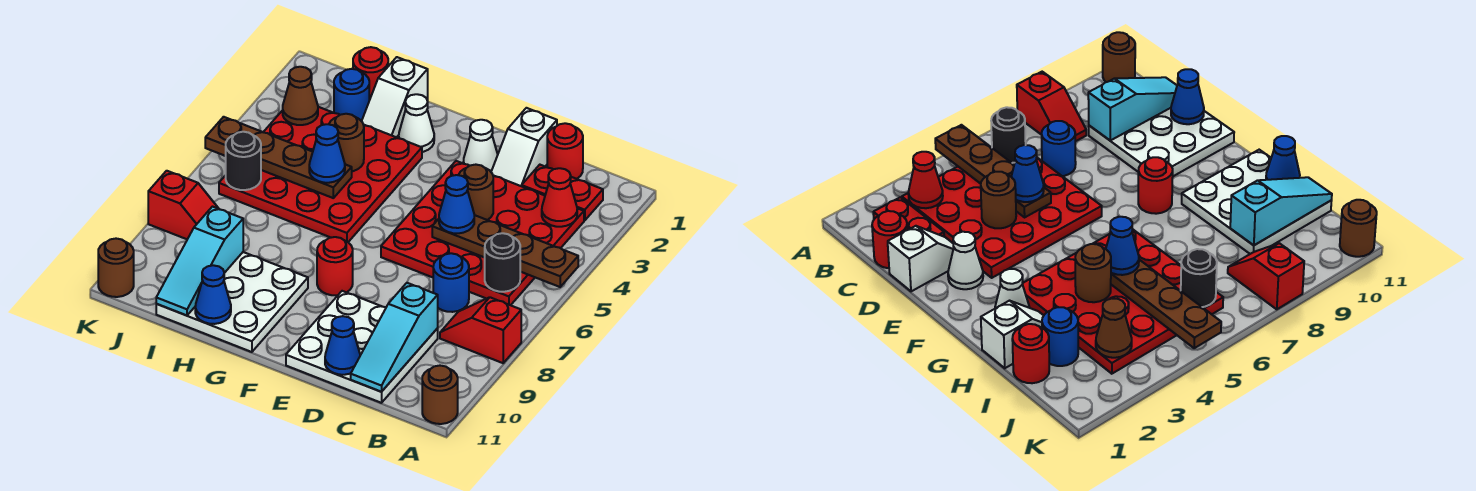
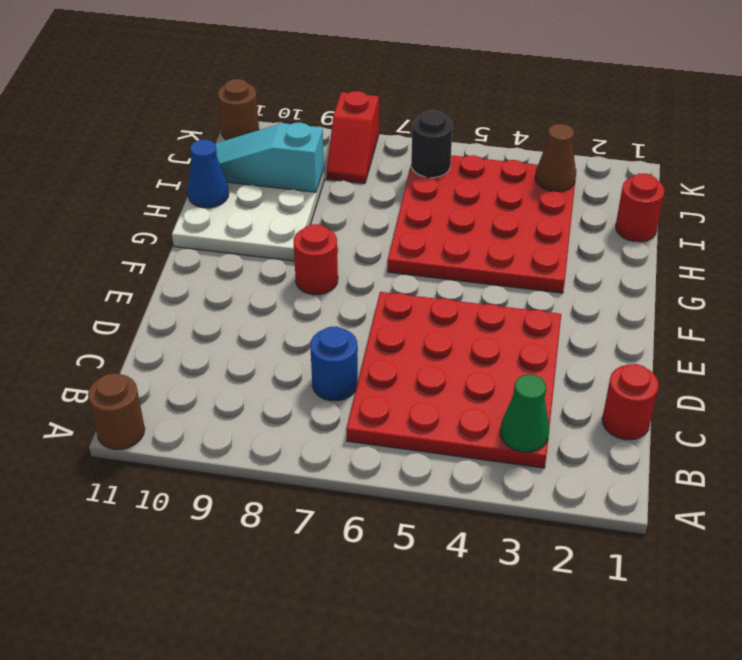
green 1x1 cone [500,374,549,452] -> red 1x1 cone [542,168,577,227]
none -> red 1x2 slope [440,297,521,363]
none -> red 1x2 plate [522,165,603,221]
none -> white 3x3 plate [286,291,438,403]
none -> white 1x2 slope [491,108,557,186]

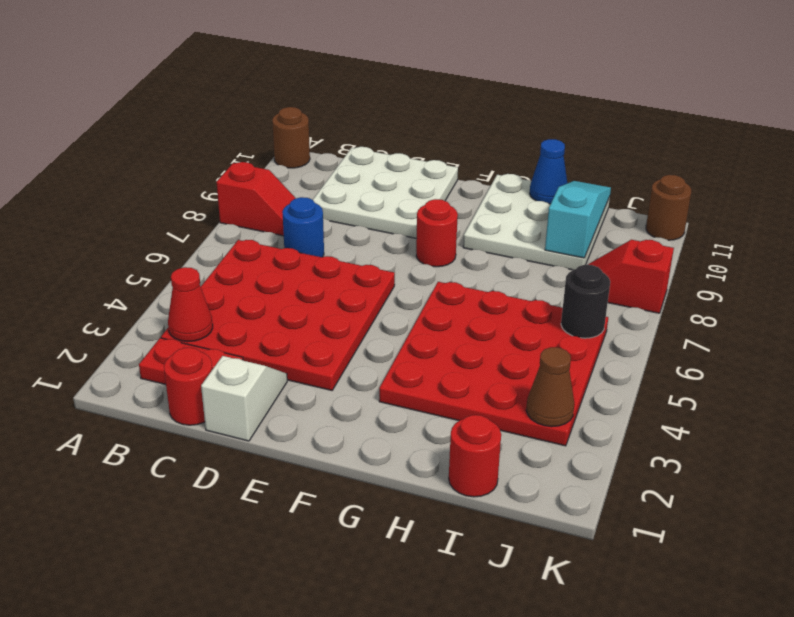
none -> white 1x1 cone [463,120,498,171]
none -> white 1x1 cone [399,94,434,152]
none -> white 1x2 slope [362,57,428,137]
none -> blue 1x1 round brick [334,69,369,121]

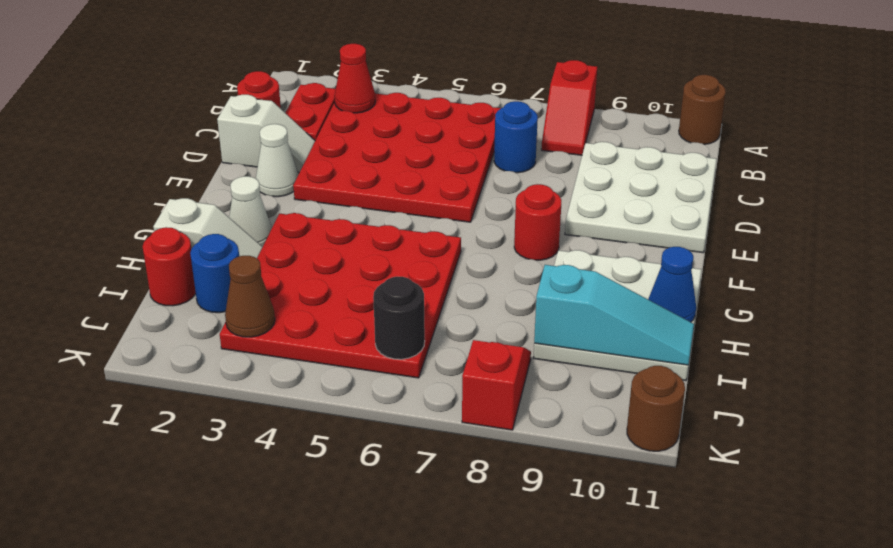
none -> brown 1x4 plate [432,215,578,287]
none -> black 1x1 round brick [485,233,520,292]
none -> cyan 1x3 slope [351,283,438,392]
none -> brown 1x1 round brick [459,165,493,220]

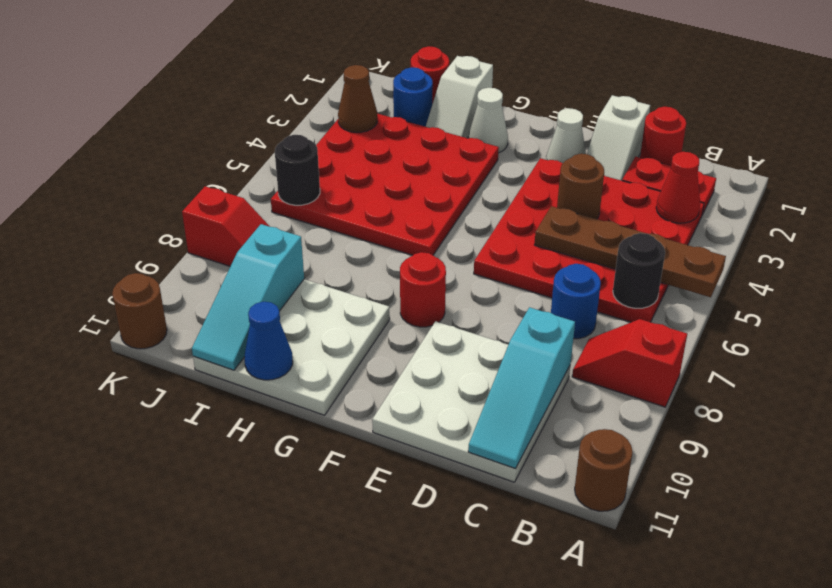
none -> blue 1x1 cone [325,316,360,375]
none -> brown 1x1 round brick [329,114,364,171]
none -> brown 1x4 plate [205,117,352,198]
none -> blue 1x1 cone [439,175,474,233]

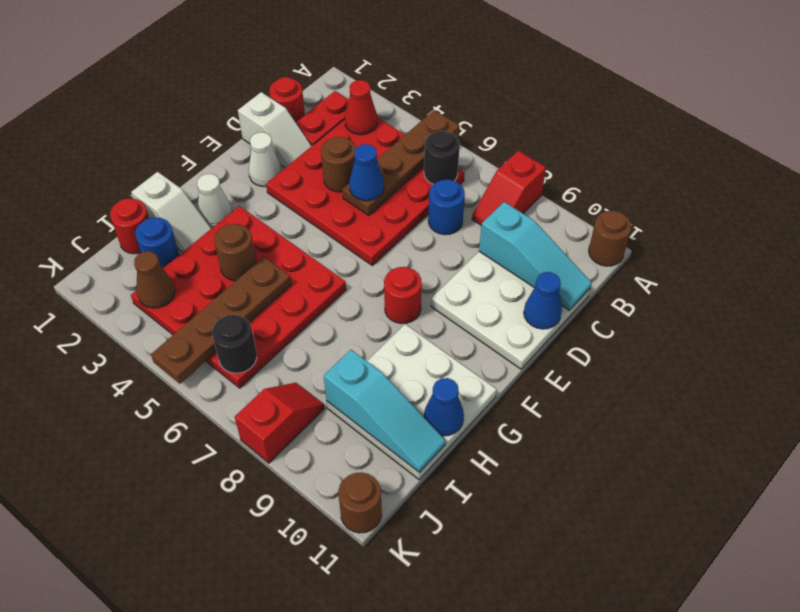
none -> blue 1x1 cone [309,124,345,183]

